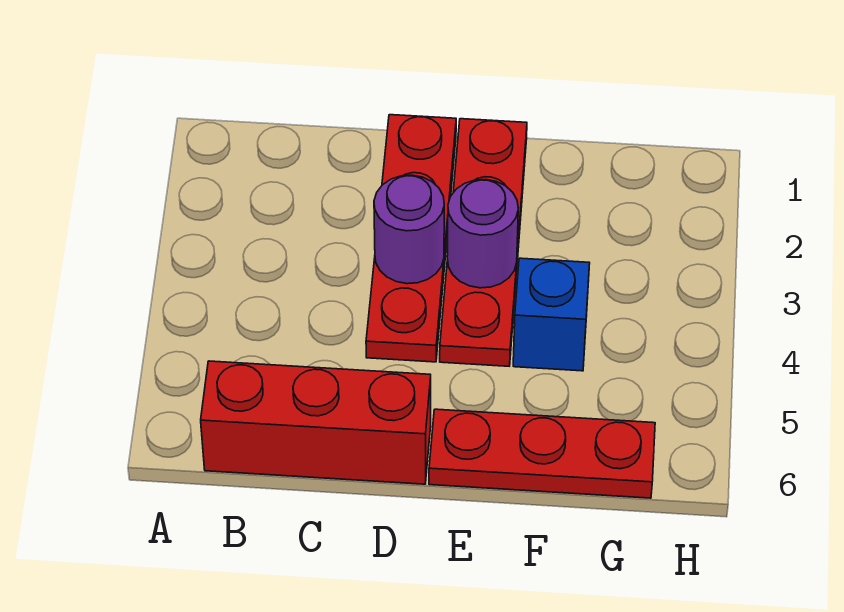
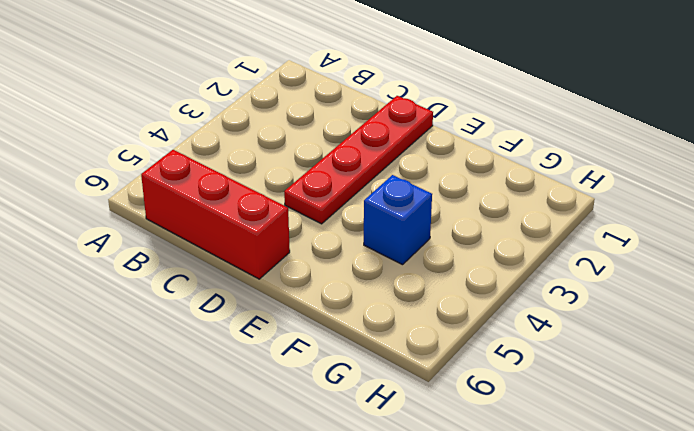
none -> red 1x4 plate [440,119,527,366]
none -> red 1x3 plate [429,409,655,498]

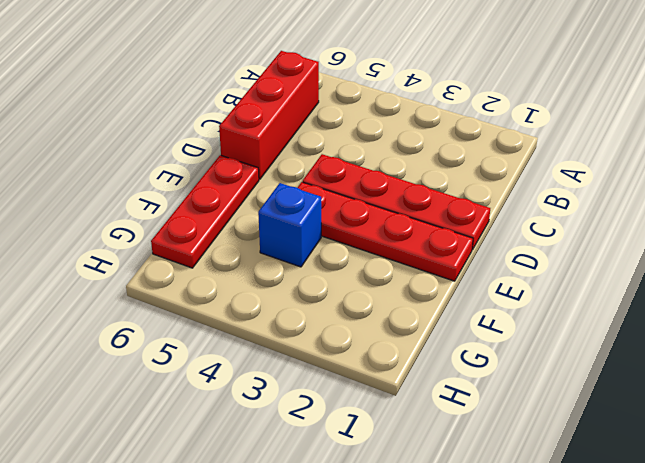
none -> purple 1x1 round brick [374,175,444,284]
none -> purple 1x1 round brick [447,179,518,288]

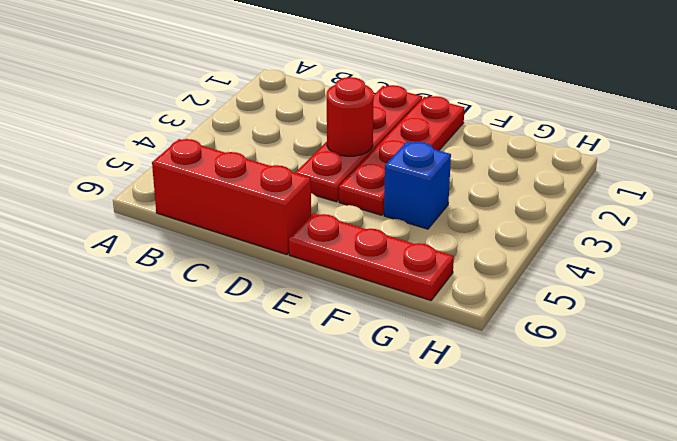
red 1x1 round brick [327,77,374,156] -> purple 1x1 round brick [374,175,444,284]
none -> purple 1x1 round brick [447,179,518,288]

